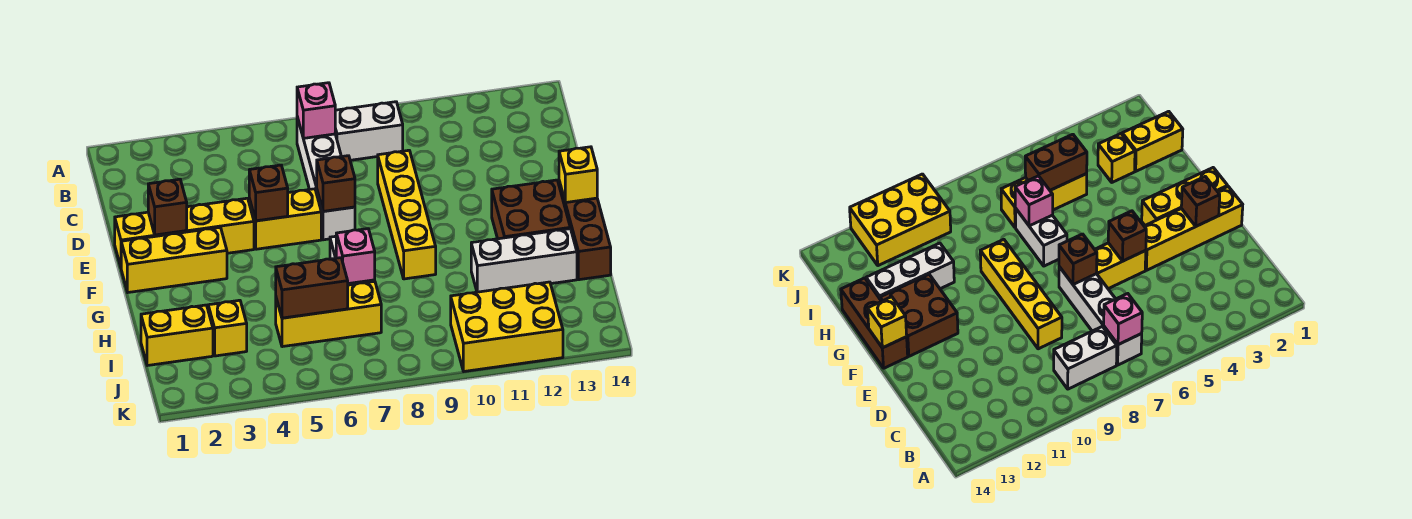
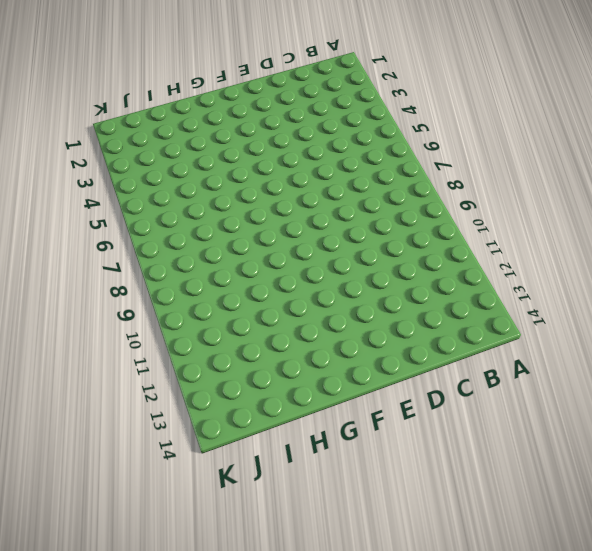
none -> white 1x4 brick [297,117,355,240]
none -> white 1x2 brick [335,102,403,160]
none -> yellow 1x4 brick [378,150,436,279]

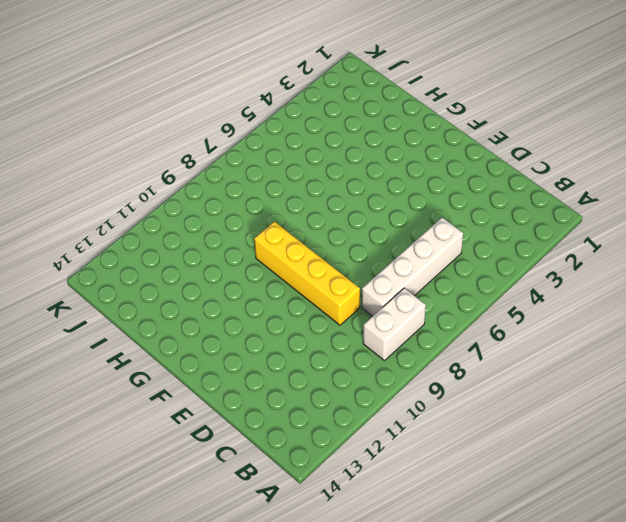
white 1x4 brick [362,218,463,316] -> white 1x4 brick turned to [297,117,355,240]
none -> yellow 1x4 brick [115,198,254,267]
none -> yellow 1x2 brick [249,189,321,249]
none -> yellow 1x3 brick [121,227,227,292]

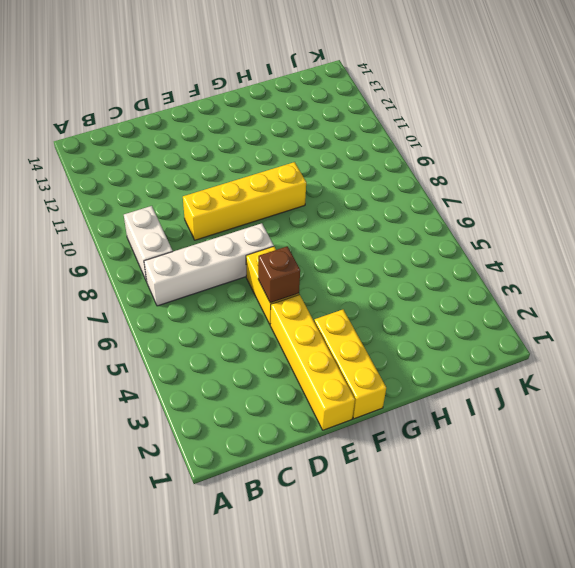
none -> brown 2x2 brick [492,180,570,239]
none -> brown 1x3 brick [559,181,611,280]
none -> white 1x2 brick [1015,208,1067,266]

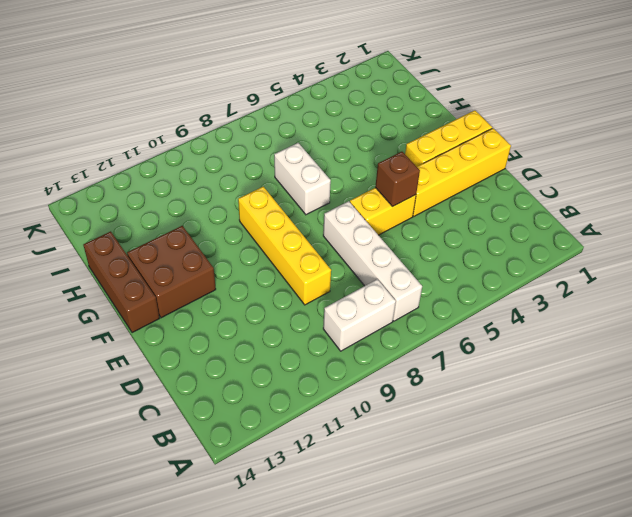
none -> white 1x3 brick [471,229,577,292]
none -> yellow 1x2 brick [141,305,213,366]
none -> yellow 1x1 brick [208,300,247,356]

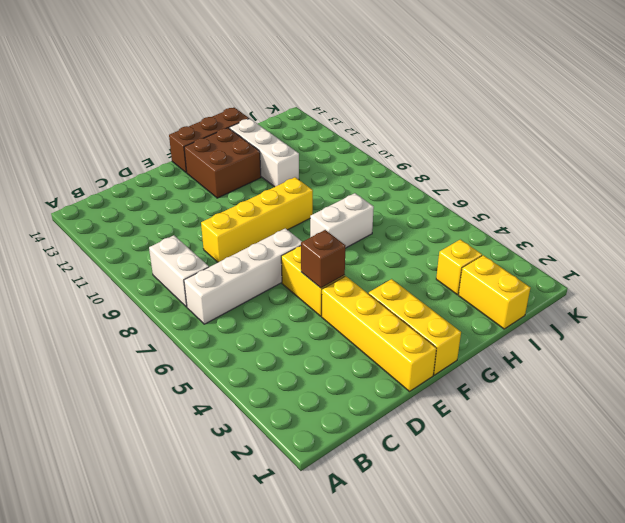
none -> yellow 1x3 brick [276,281,381,347]
none -> yellow 2x3 brick [451,282,563,371]
none -> pink 1x1 brick [297,83,335,138]

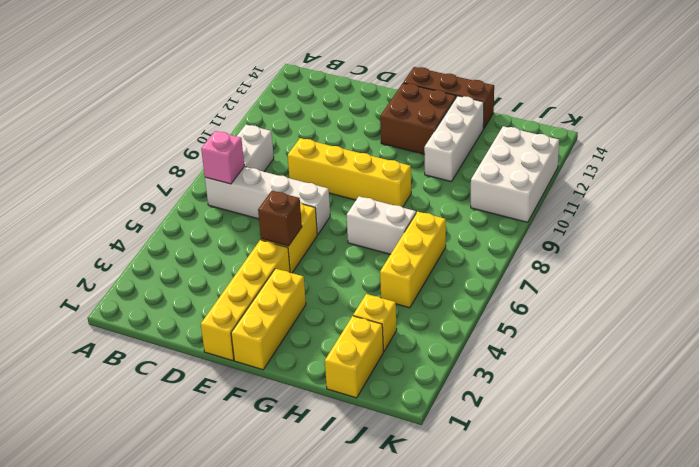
white 2x3 brick [471,126,559,222] -> yellow 2x3 brick [451,282,563,371]
none -> brown 1x1 brick [148,179,187,235]
none -> brown 1x1 brick [317,156,355,211]
none -> yellow 1x1 brick [559,147,597,203]

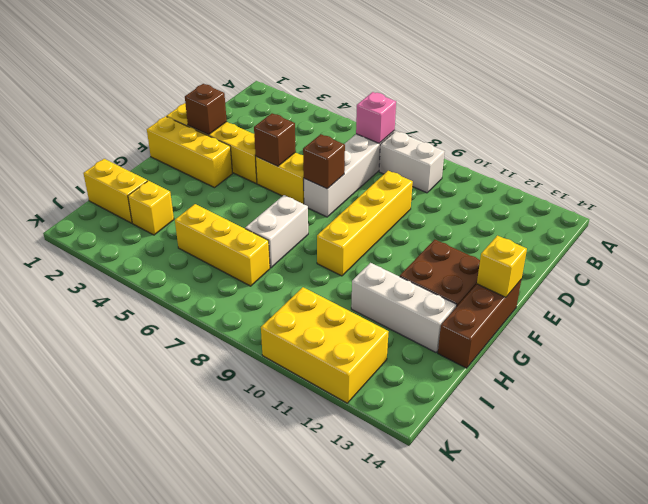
none -> pink 1x1 brick [336,229,375,284]
none -> brown 1x2 brick [276,258,348,318]

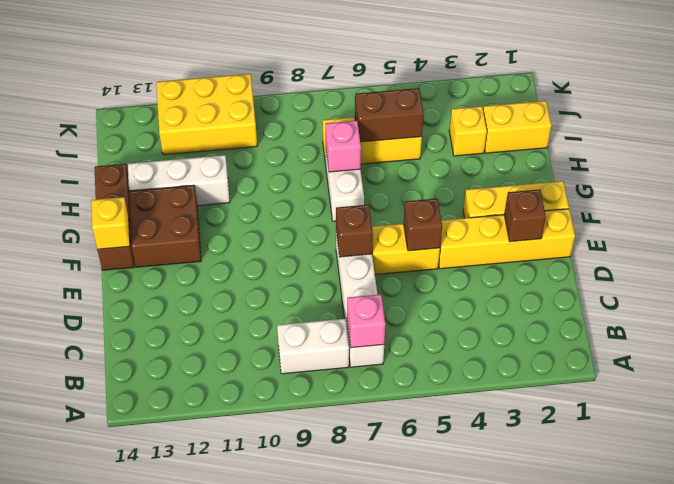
none -> yellow 1x4 brick [378,150,436,279]

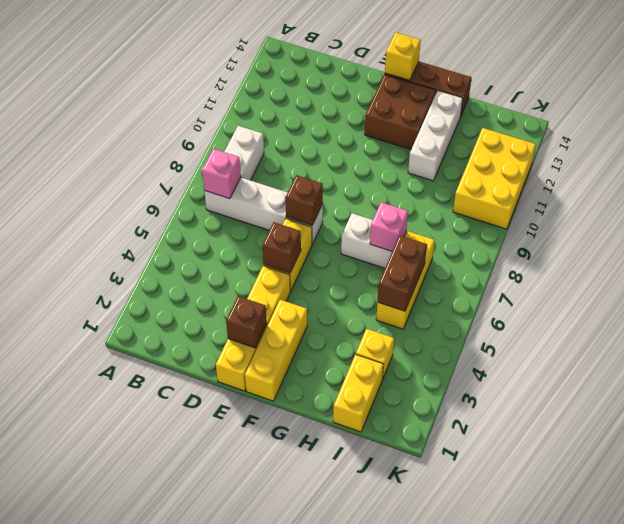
none -> yellow 1x4 brick [378,150,436,279]

